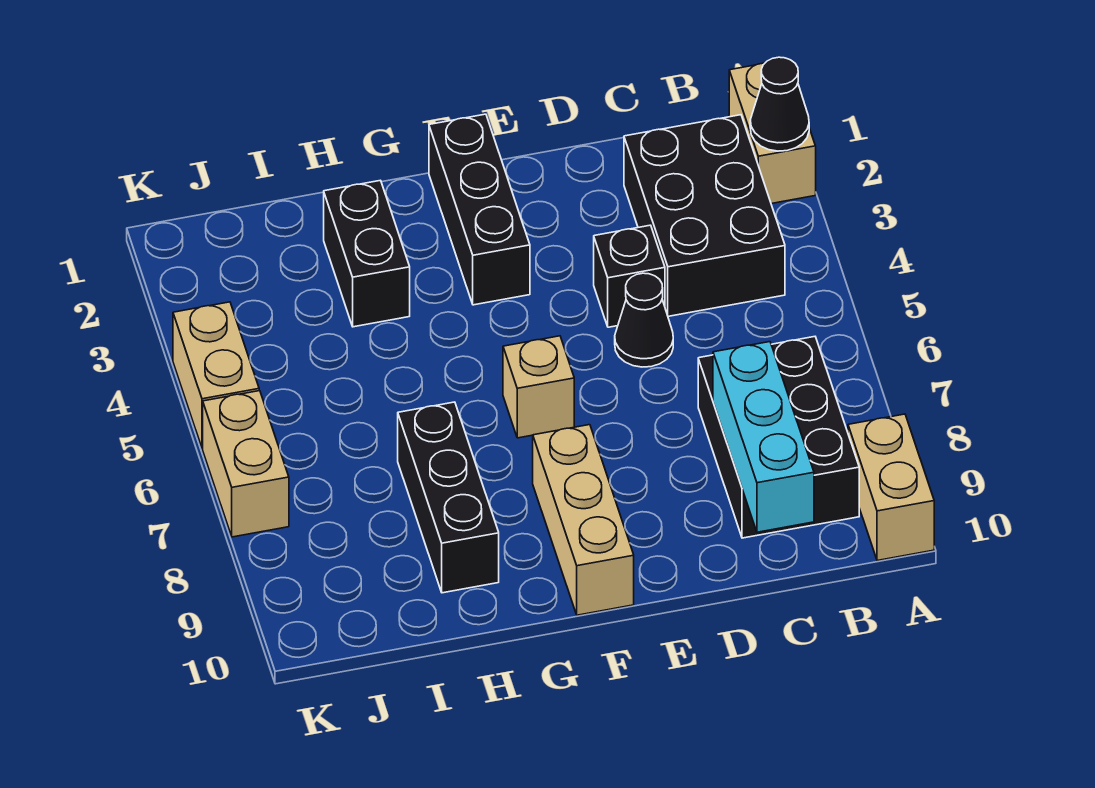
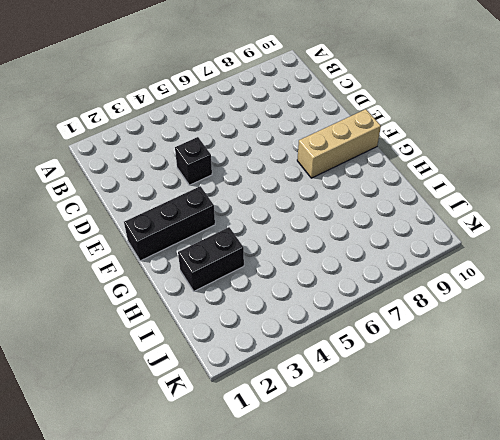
none -> tan 1x2 brick [729,63,816,204]
none -> tan 1x2 brick [848,414,934,561]
none -> black 2x3 brick [624,115,785,316]

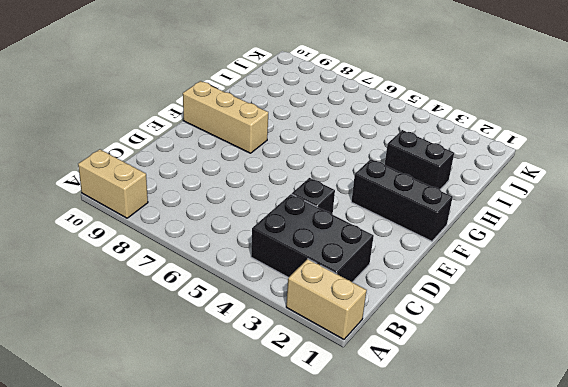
none -> black 2x3 brick [698,337,859,538]
none -> black 1x1 cone [615,273,673,367]
none -> tan 1x1 brick [503,336,574,438]

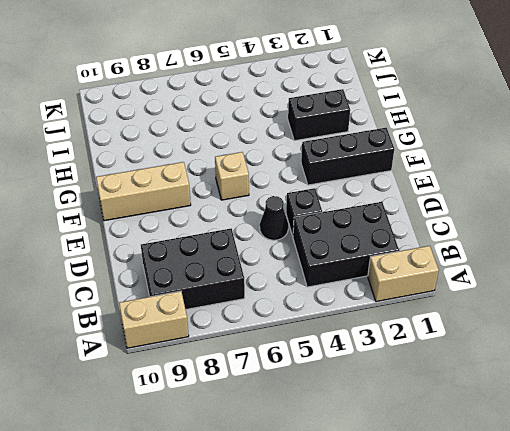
none -> black 1x3 brick [398,402,499,593]
none -> tan 1x2 brick [173,302,259,448]
none -> tan 1x2 brick [203,391,289,537]

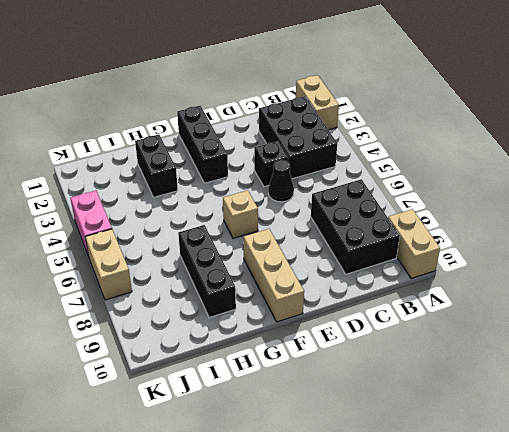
pink 1x2 brick [71,191,112,257] -> tan 1x2 brick [173,302,259,448]
none -> black 1x1 cone [750,57,809,151]
none -> cyan 1x3 brick [713,342,814,532]

